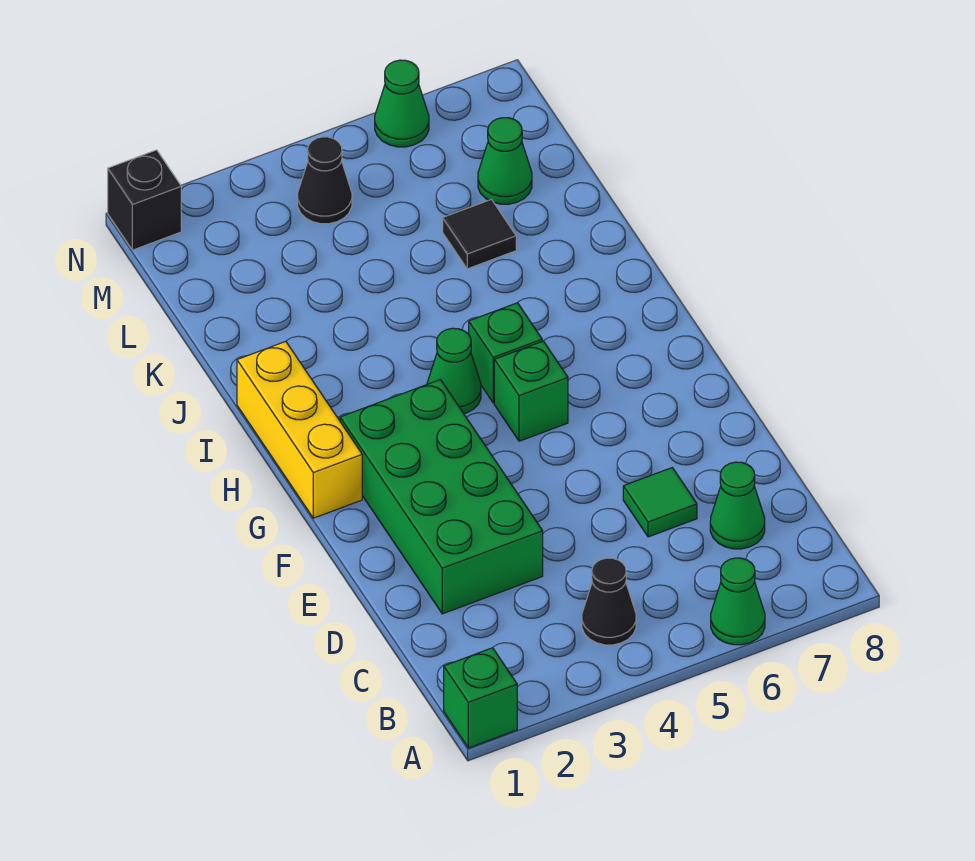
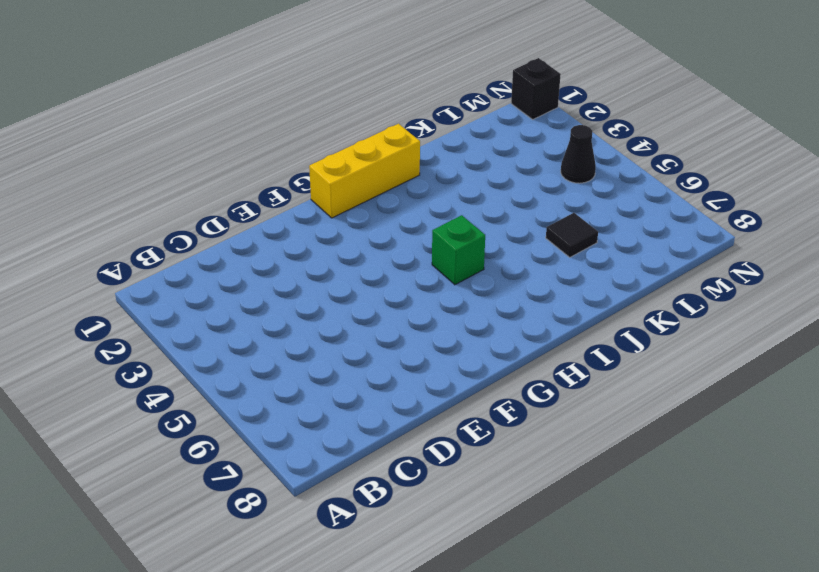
none -> green 1x1 brick [444,648,517,748]
none -> green 1x1 cone [711,558,765,645]
none -> black 1x1 cone [582,558,636,645]

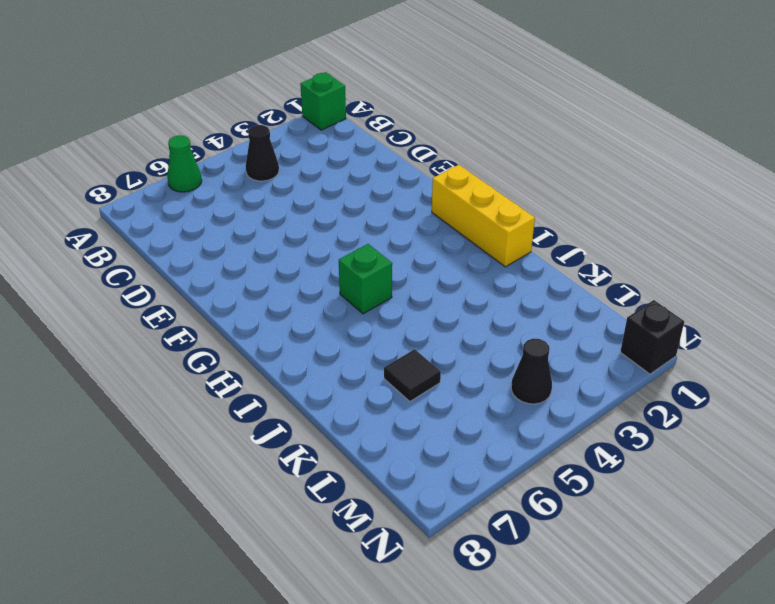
none -> green 1x1 cone [710,462,765,549]
none -> green 2x4 brick [340,380,543,614]
none -> green 1x1 tile [623,468,697,537]

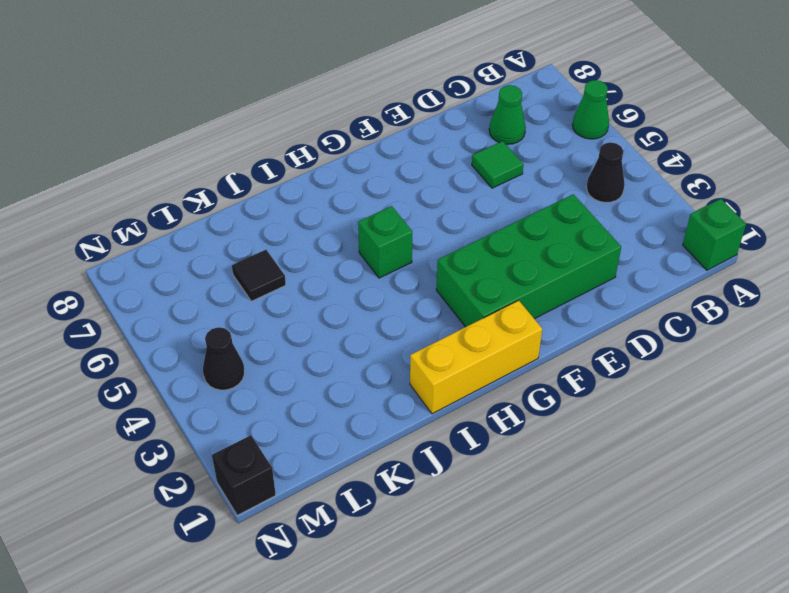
none -> green 1x1 brick [494,341,568,441]
none -> green 1x1 cone [427,328,481,414]
none -> green 1x1 cone [478,118,532,204]

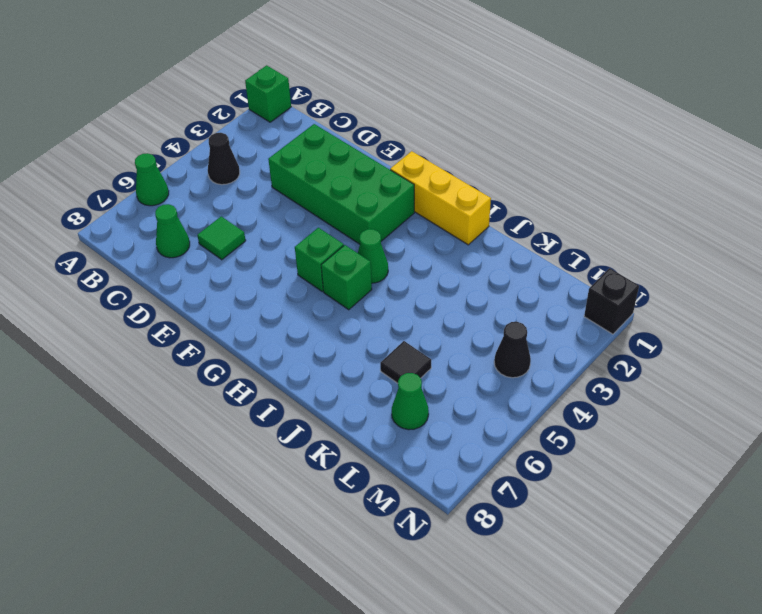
none -> green 1x1 cone [375,60,429,147]

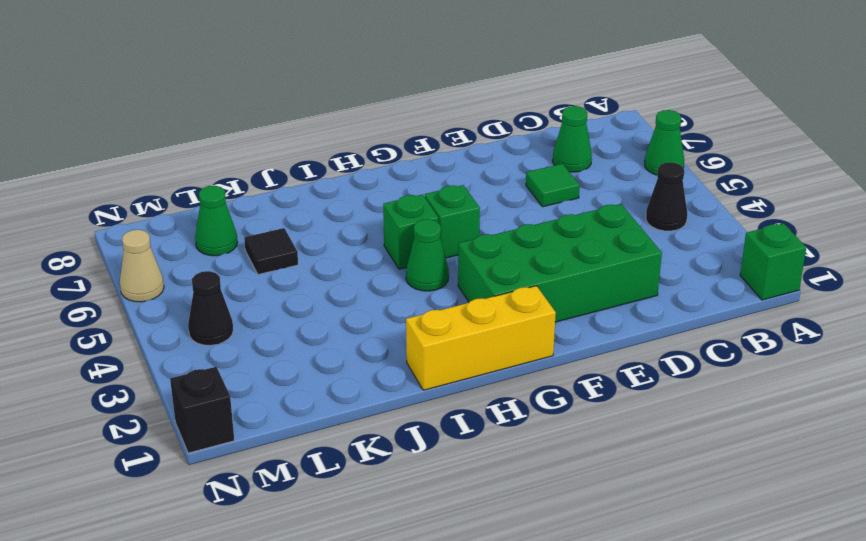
tan 1x1 cone [120,230,164,302] -> green 1x1 cone [375,60,429,147]

